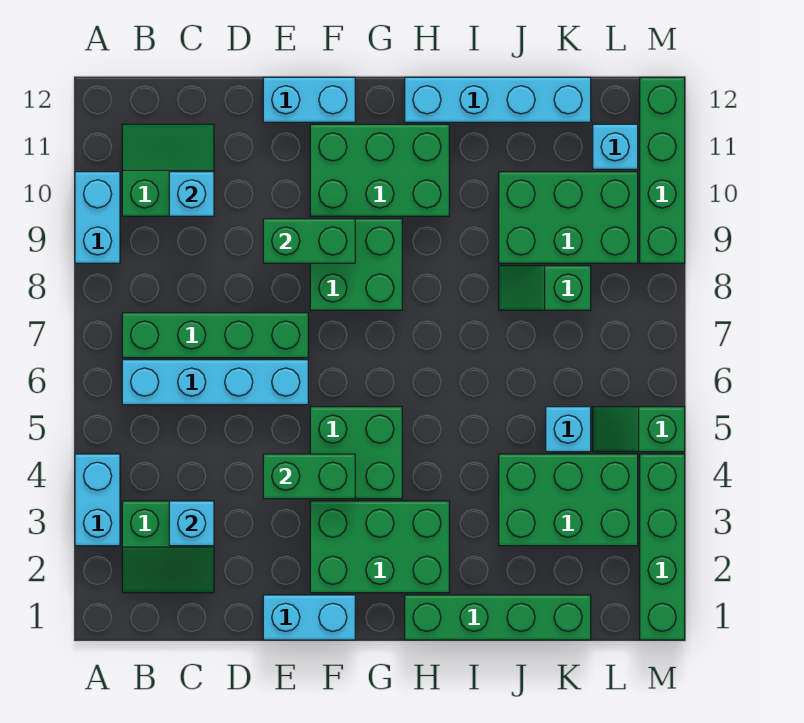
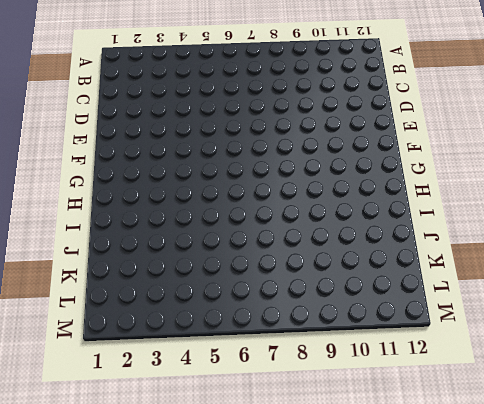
none -> cyan 1x2 brick [75,454,120,546]
none -> cyan 1x2 brick [75,172,120,263]
none -> green 2x2 slope [122,501,214,593]

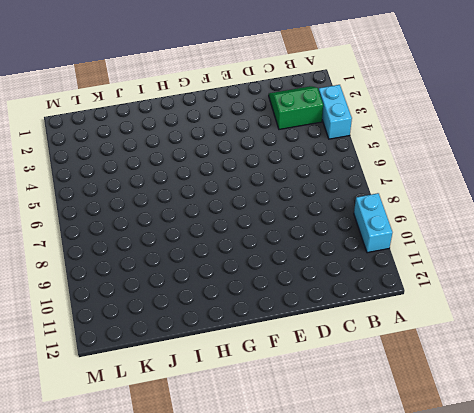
none -> cyan 1x4 brick [122,360,308,405]
none -> green 1x4 brick [122,313,308,358]
none -> green 2x2 slope [122,124,214,216]

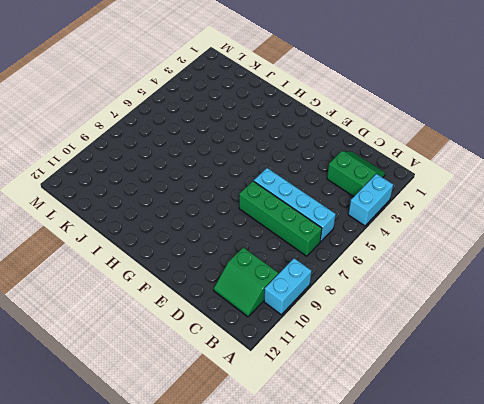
none -> cyan 1x2 brick [263,595,355,640]
none -> cyan 1x2 brick [263,77,355,122]
none -> green 2x3 brick [310,501,449,593]

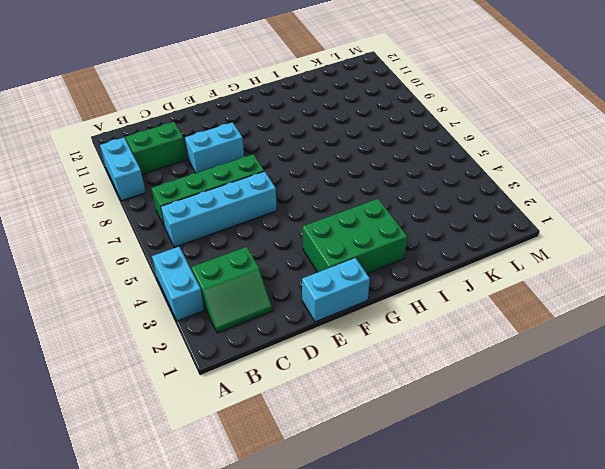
cyan 1x2 brick [185,122,244,173] -> cyan 1x2 brick moved to [263,77,355,122]
none -> green 2x2 brick [310,407,402,499]
none -> green 2x2 brick [310,219,402,310]
none -> green 2x3 brick [310,124,449,216]

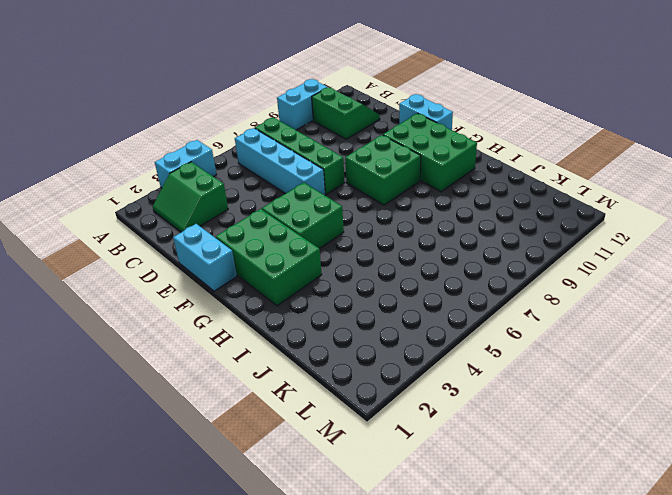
none -> green 1x4 brick [405,595,591,640]
none -> cyan 1x4 brick [405,77,591,122]
none -> green 2x3 brick [499,454,638,546]

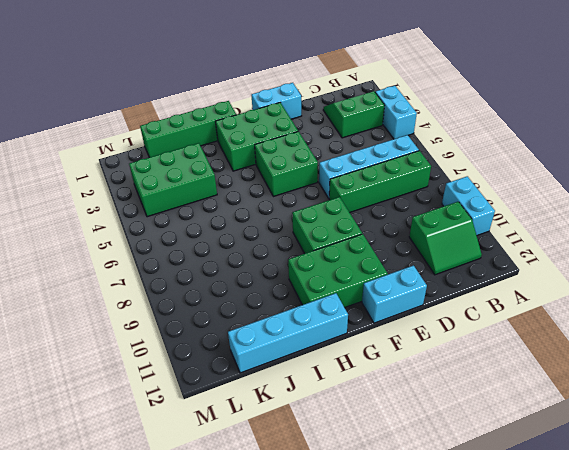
none -> green 1x2 slope [499,266,591,310]
none -> green 2x3 brick [499,172,638,263]
none -> cyan 1x1 brick [546,407,591,452]

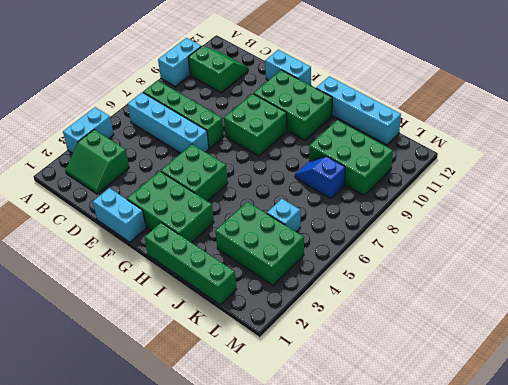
blue 1x2 slope [295,156,345,199] -> green 1x2 slope [499,266,591,310]
none -> green 1x2 slope [593,407,685,452]
none -> cyan 1x1 brick [593,124,638,169]
none -> green 1x4 brick [640,454,685,640]

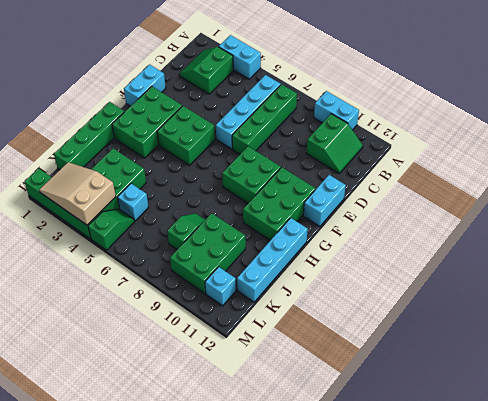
tan 2x3 slope [39,162,116,225] -> none
none -> green 1x4 brick [640,77,685,263]
none -> cyan 1x1 brick [169,501,214,546]
none -> cyan 1x1 brick [169,172,214,216]

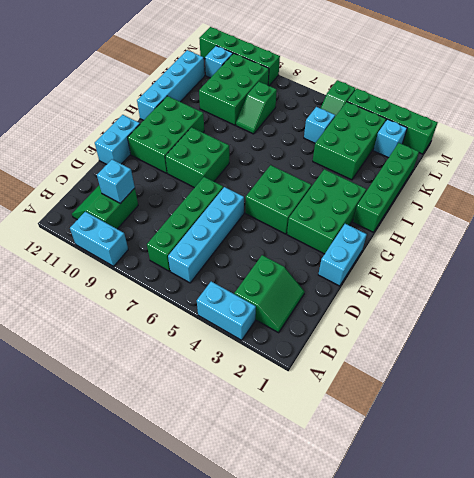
cyan 1x1 brick [373,119,407,158] -> cyan 1x1 brick moved to [169,501,214,546]
none -> green 1x2 brick [263,454,355,499]
none -> green 1x2 brick [263,219,355,263]

